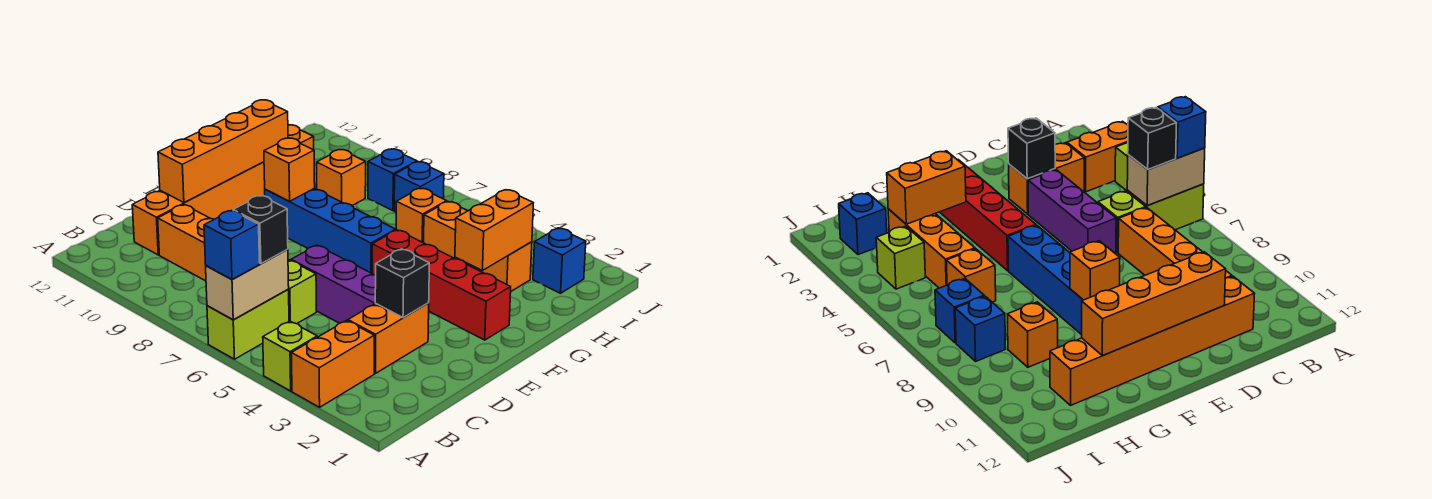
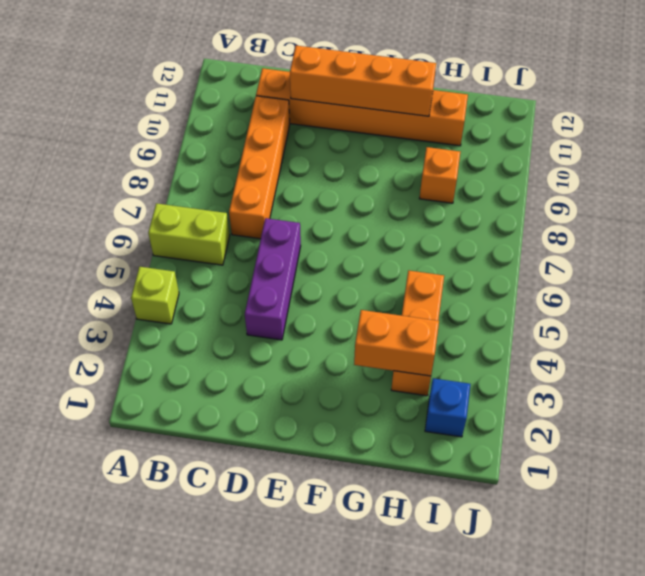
none -> orange 1x2 brick [291,320,374,407]
none -> orange 1x2 brick [348,303,429,374]
none -> lime 1x1 brick [288,260,316,324]

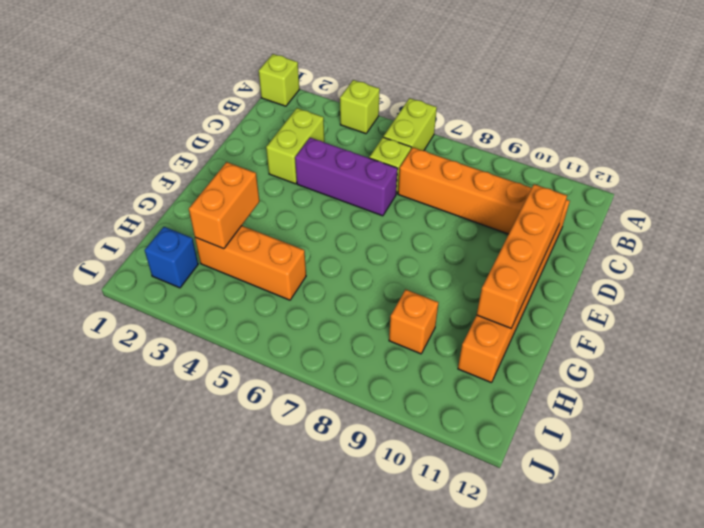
lime 1x1 brick [259,54,299,106] -> lime 1x1 brick moved to [876,226,925,289]
lime 1x2 brick [266,108,324,184] -> orange 1x2 brick [348,303,429,374]
none -> orange 1x2 brick [291,320,374,407]
none -> red 1x4 brick [372,230,511,340]
none -> blue 1x4 brick [265,188,396,273]

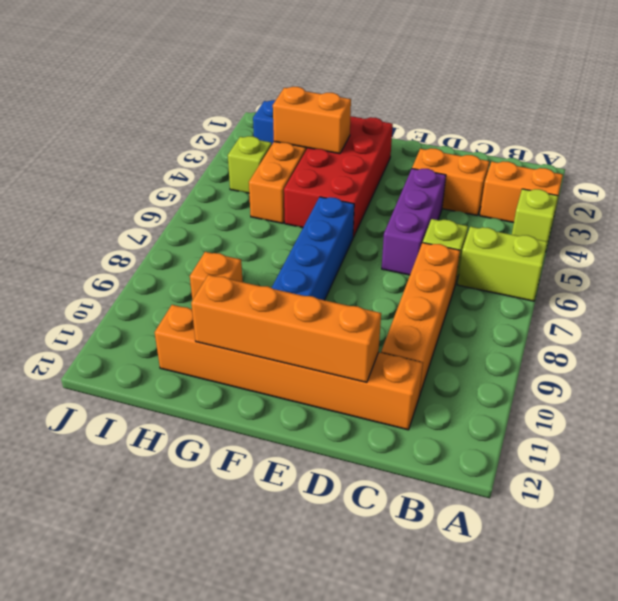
red 2x4 brick [284,116,393,237] -> red 1x4 brick [372,230,511,340]
none -> orange 1x1 brick [396,188,447,243]
none -> blue 1x1 brick [394,162,444,212]
none -> blue 1x1 brick [368,149,417,211]

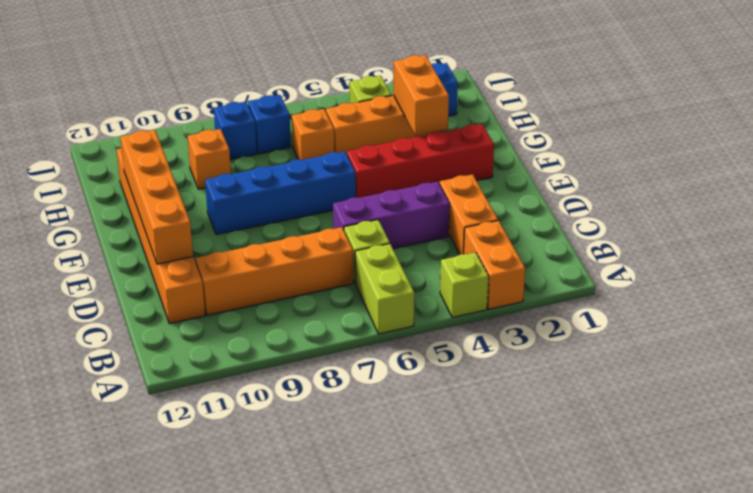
none -> tan 1x2 brick [206,249,289,320]
none -> black 1x1 brick [375,249,429,318]
none -> orange 1x1 brick [264,138,315,201]

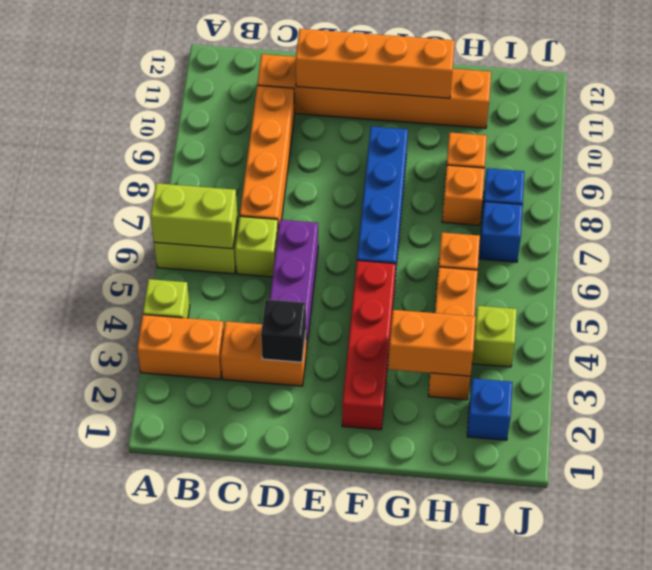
lime 1x2 brick [151,183,237,249] -> tan 1x2 brick [206,249,289,320]
orange 1x1 brick [442,165,485,225] -> orange 1x1 brick moved to [264,138,315,201]
none -> blue 1x1 brick [204,210,260,280]
none -> black 1x1 brick [233,195,288,264]

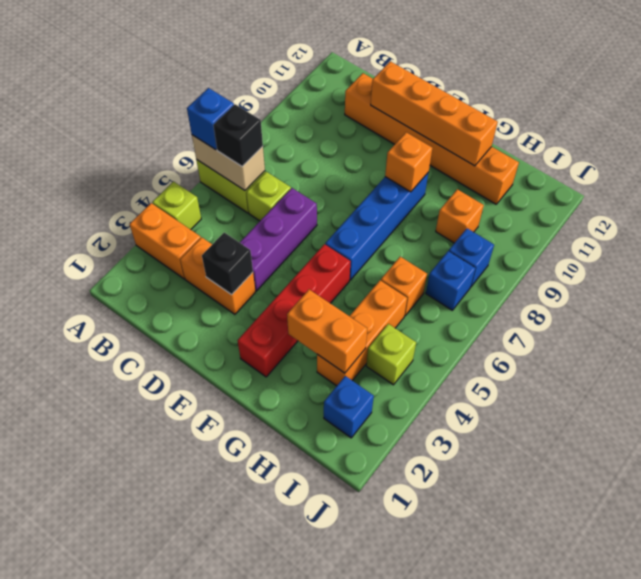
none -> orange 1x4 brick [158,205,289,281]

